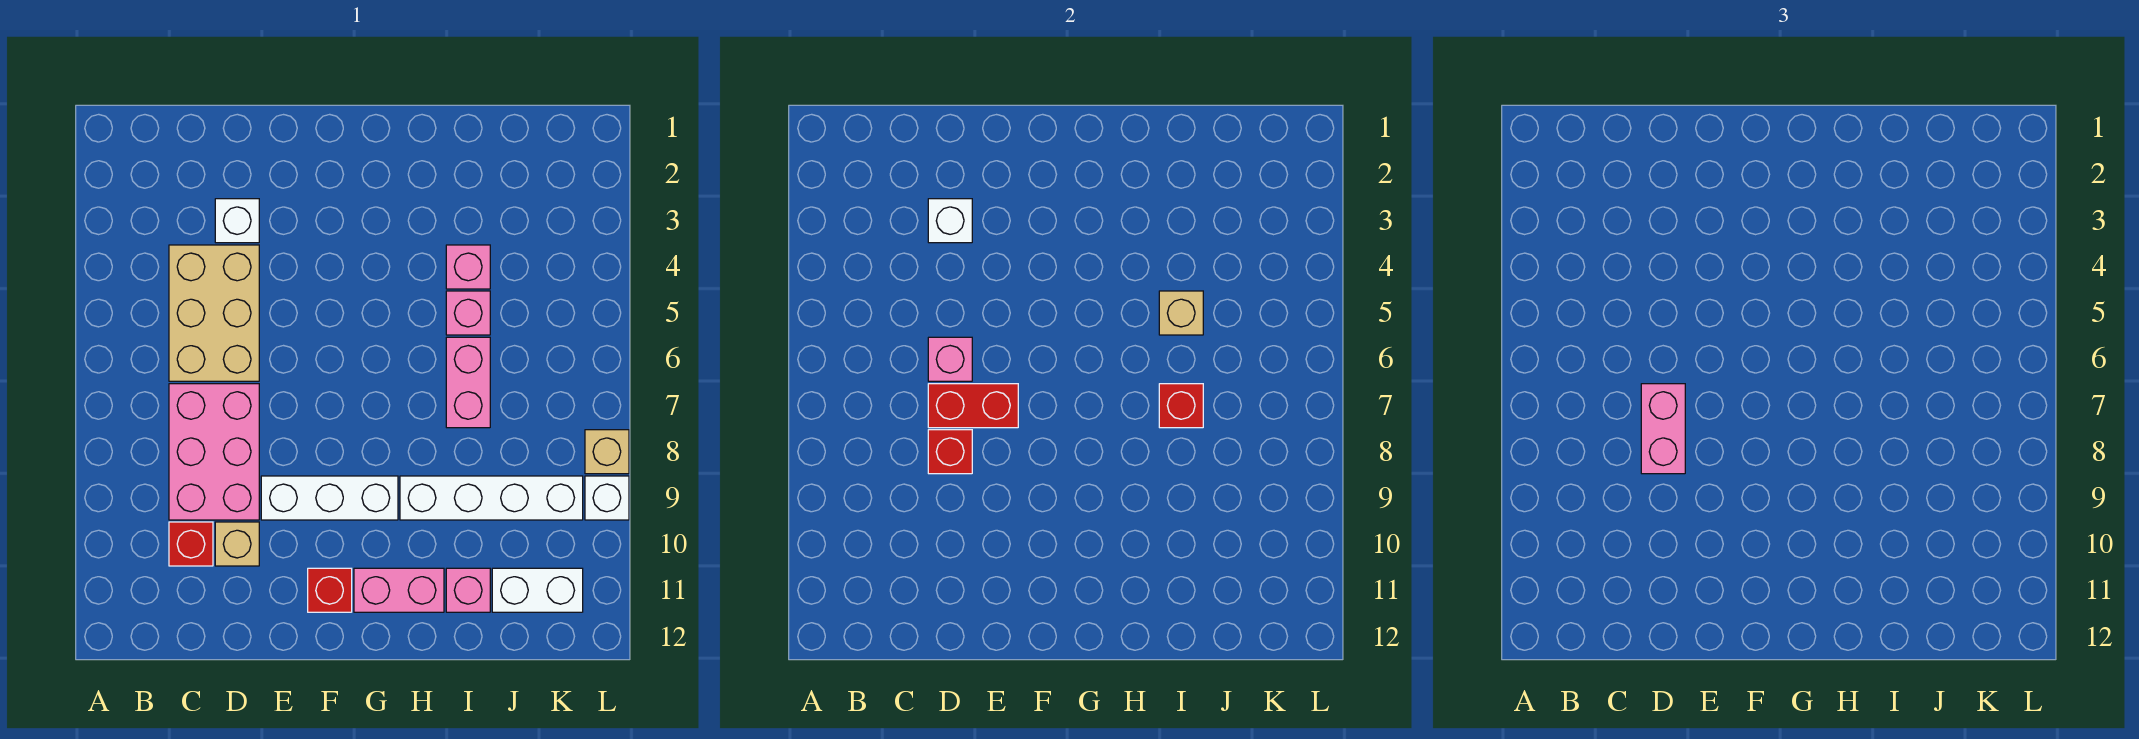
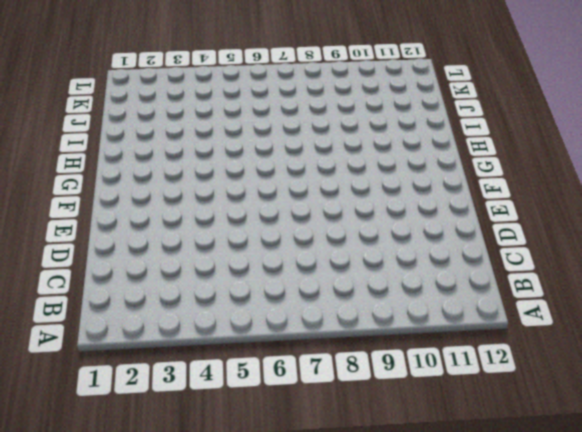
none -> tan 2x3 brick [169,245,259,381]
none -> pink 2x3 brick [169,384,259,520]
none -> red 1x1 brick [169,522,213,566]

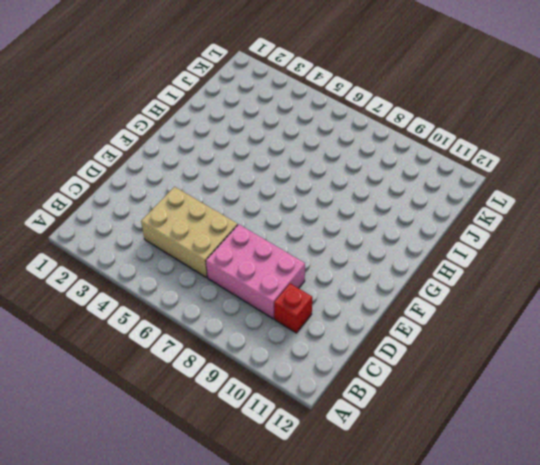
none -> white 1x1 brick [215,199,259,243]
none -> tan 1x1 brick [215,522,259,566]
none -> white 1x3 brick [261,476,398,520]

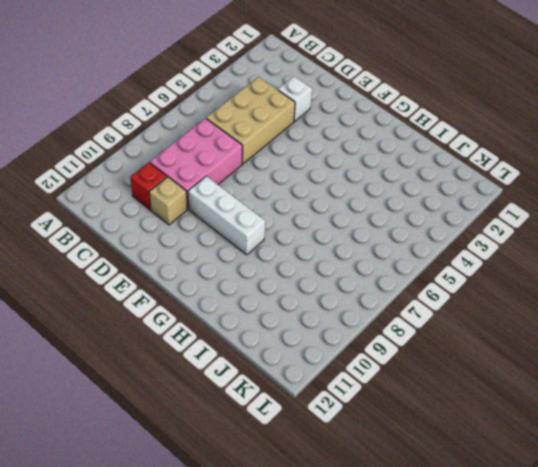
none -> red 1x1 brick [308,568,352,612]
none -> pink 1x2 brick [354,568,444,612]
none -> white 1x4 brick [400,476,583,520]

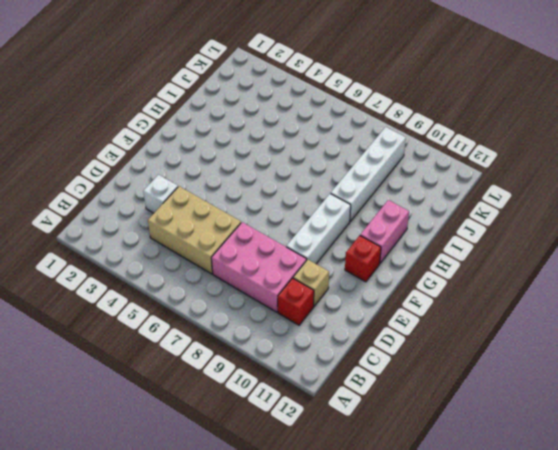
none -> pink 1x1 brick [446,245,490,289]
none -> pink 1x1 brick [446,291,490,335]
none -> pink 1x2 brick [446,337,490,428]

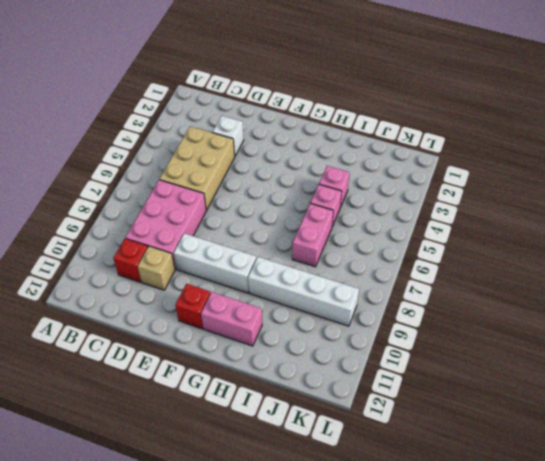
none -> pink 1x1 brick [446,568,490,612]
none -> white 1x2 brick [492,568,583,612]
none -> tan 1x1 brick [585,430,629,474]

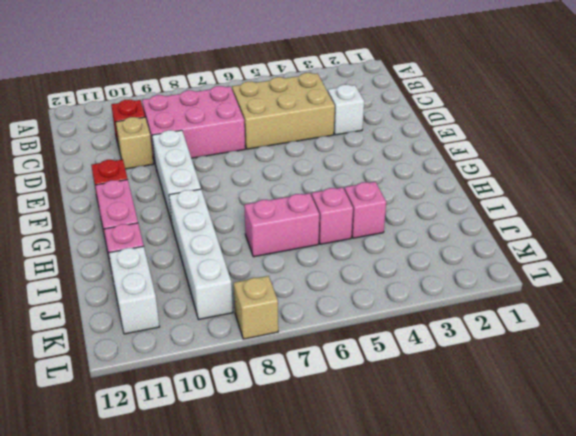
none -> white 1x1 brick [585,476,629,520]
none -> white 1x1 brick [928,199,972,243]
none -> pink 1x1 brick [928,337,972,381]

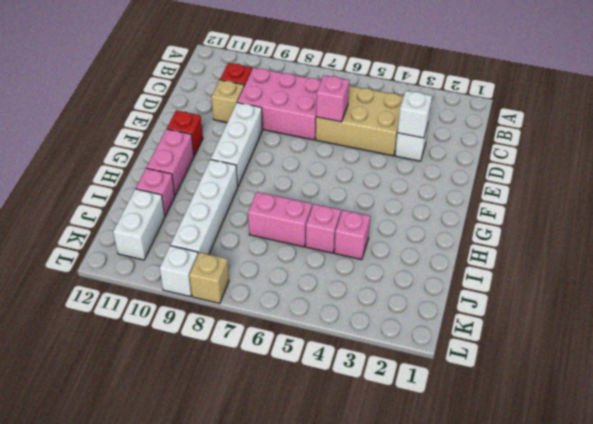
none -> red 1x2 brick [928,384,1018,428]
none -> red 1x1 brick [928,430,972,474]
none -> tan 1x1 brick [1159,291,1203,335]

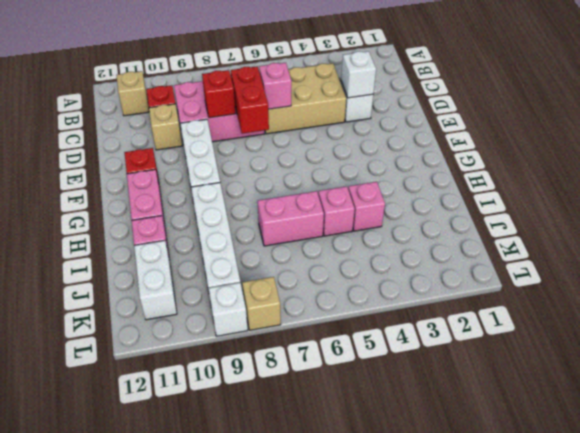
tan 1x1 brick [116,71,149,116] -> tan 1x1 brick moved to [1159,291,1203,335]
none -> red 1x1 brick [1159,384,1203,428]
none -> pink 1x2 brick [1641,384,1685,474]

